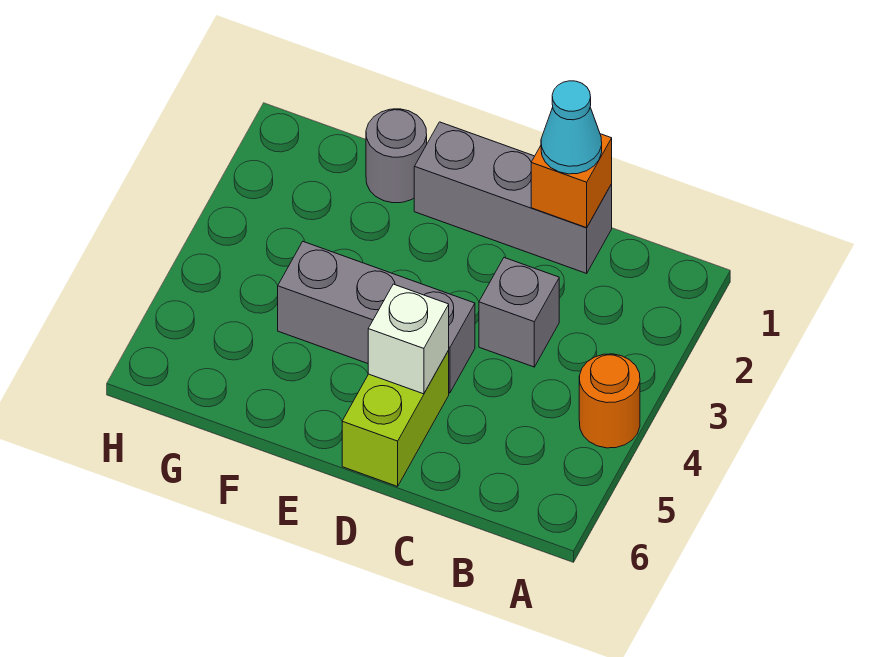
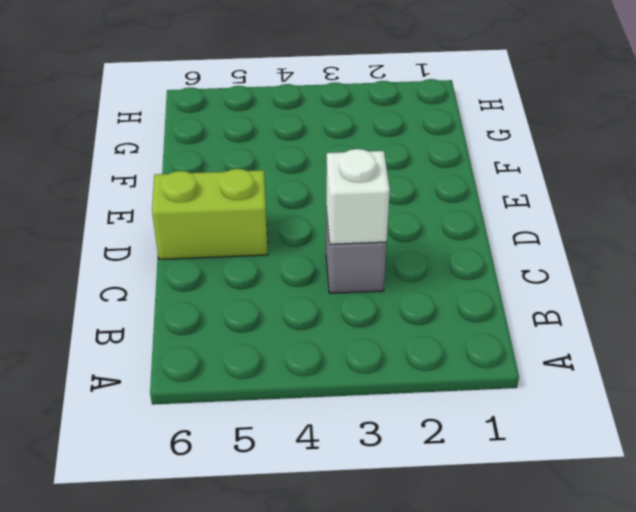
white 1x1 brick [326,149,390,244] -> white 1x1 brick moved to [368,284,449,394]
none -> orange 1x1 round brick [579,354,640,448]
none -> grey 1x3 brick [414,122,612,273]

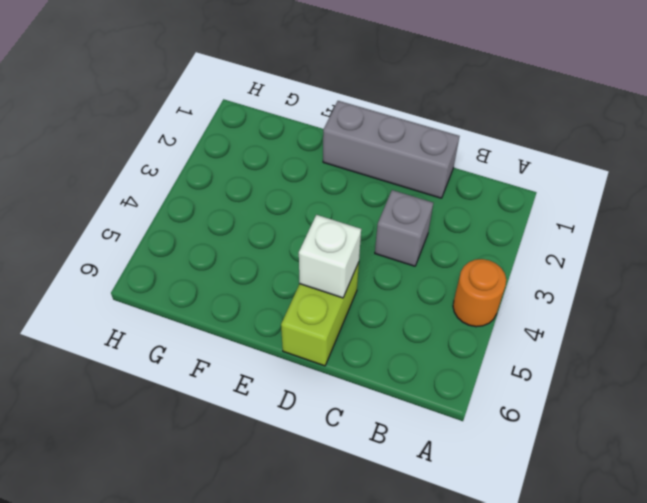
none -> grey 1x3 brick [278,242,475,393]
none -> grey 1x1 round brick [366,109,427,203]

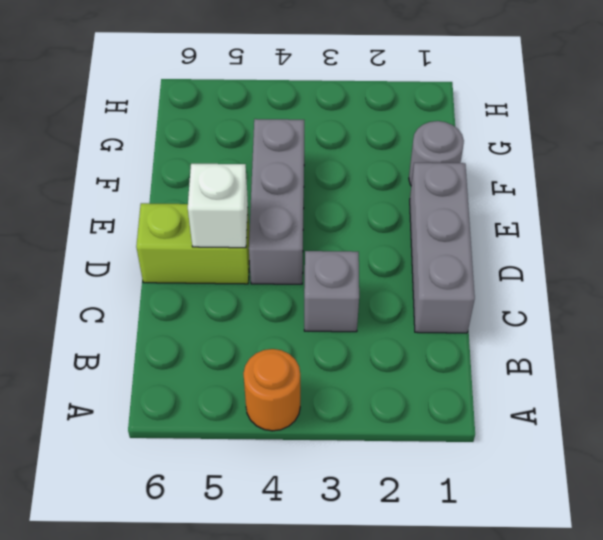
none -> orange 1x1 brick [531,134,612,228]
none -> cyan 1x1 cone [541,81,602,174]

